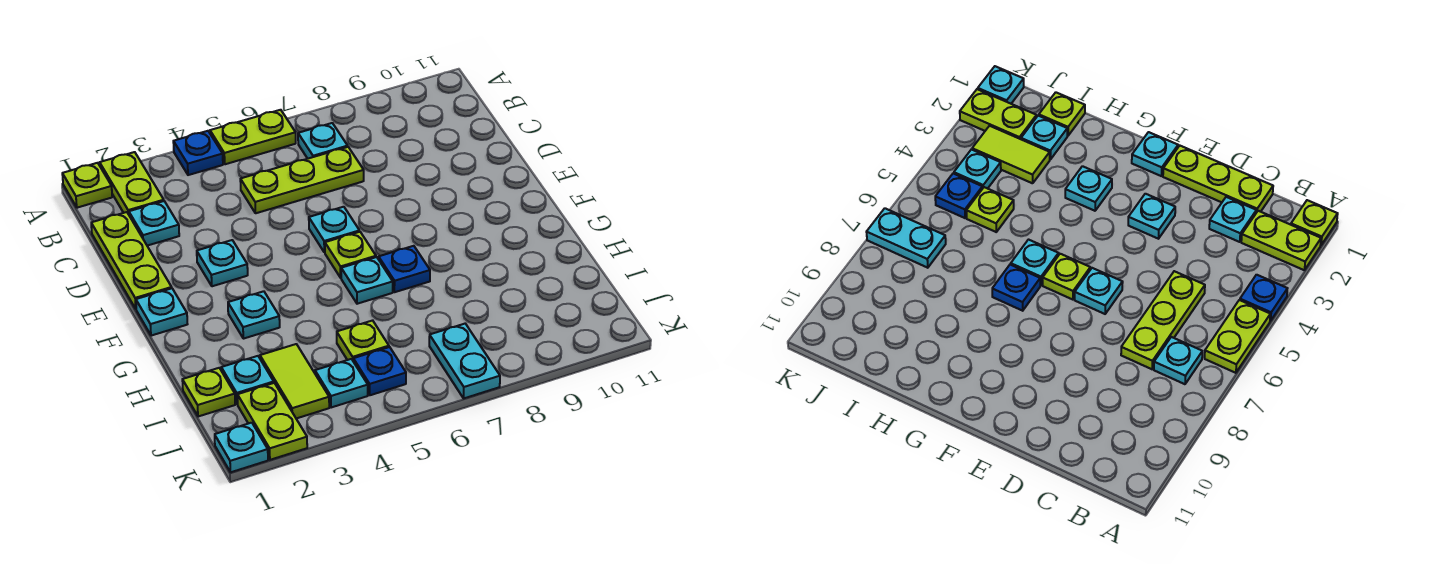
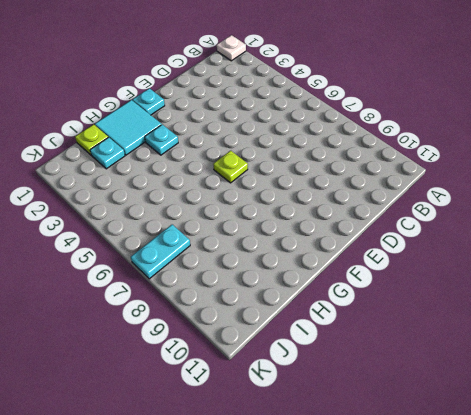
white 1x1 plate [217,35,246,61] -> lime 1x1 plate [62,163,112,208]
cyan 2x2 tile [95,100,162,155] -> none
none -> lime 1x2 plate [100,152,164,214]
none -> blue 1x1 plate [173,131,223,175]
none -> lime 1x2 plate [210,110,296,164]

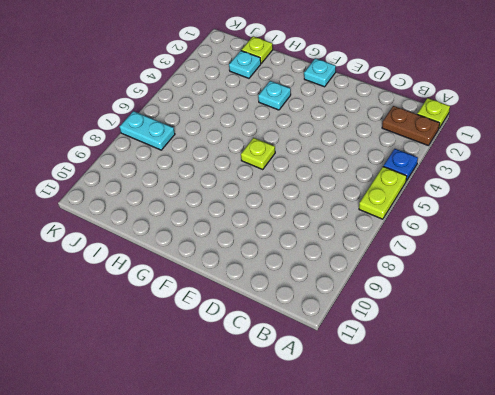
brown 1x2 plate [382,106,440,146] -> lime 1x2 plate [100,152,164,214]
none -> cyan 1x1 plate [298,123,348,159]
none -> lime 1x3 plate [91,212,172,309]
none -> cyan 1x1 plate [129,201,179,246]

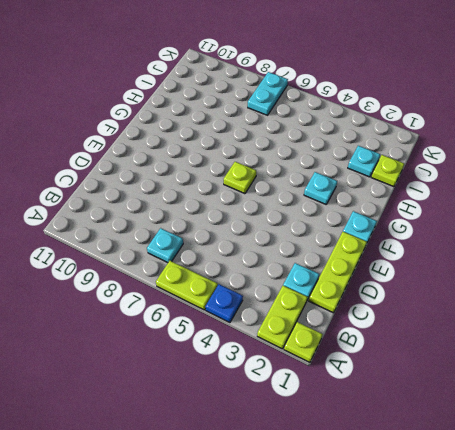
none -> lime 1x3 plate [240,147,364,213]
none -> cyan 1x1 plate [197,240,248,286]
none -> cyan 1x1 plate [309,207,359,252]

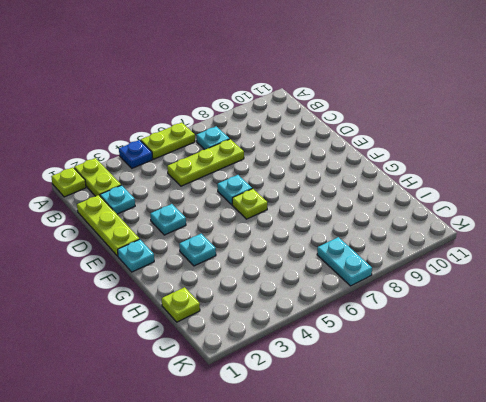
none -> cyan 1x1 plate [341,257,393,304]
none -> blue 1x1 plate [379,246,430,292]
none -> cyan 1x1 plate [221,356,274,404]

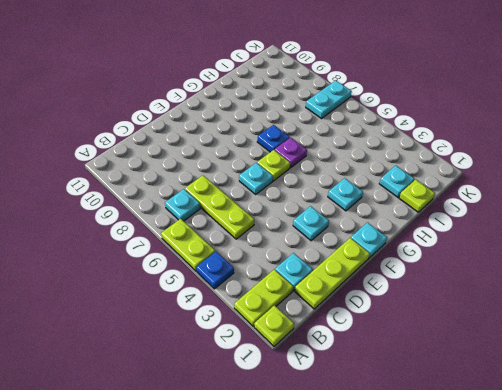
purple 1x1 plate [275,138,307,168] -> cyan 1x1 plate [341,257,393,304]
none -> lime 1x2 tile [260,344,329,419]
none -> lime 1x1 plate [337,320,389,360]
none -> lime 1x2 plate [237,383,307,460]

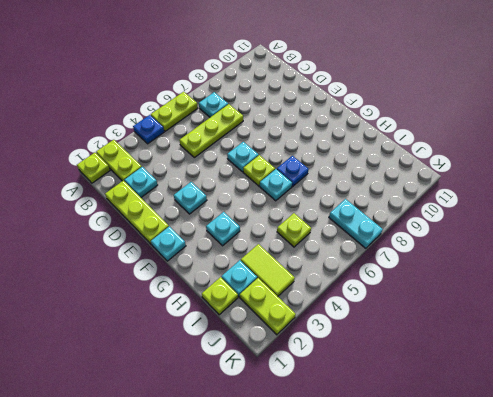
none -> cyan 1x1 plate [315,359,368,408]
none -> blue 1x1 plate [353,347,406,395]
none -> cyan 1x1 plate [215,423,268,472]

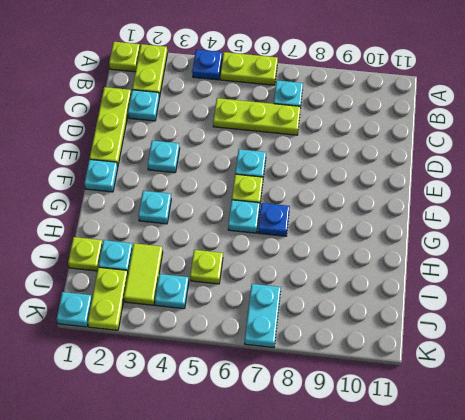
none -> blue 1x1 plate [353,347,406,395]

